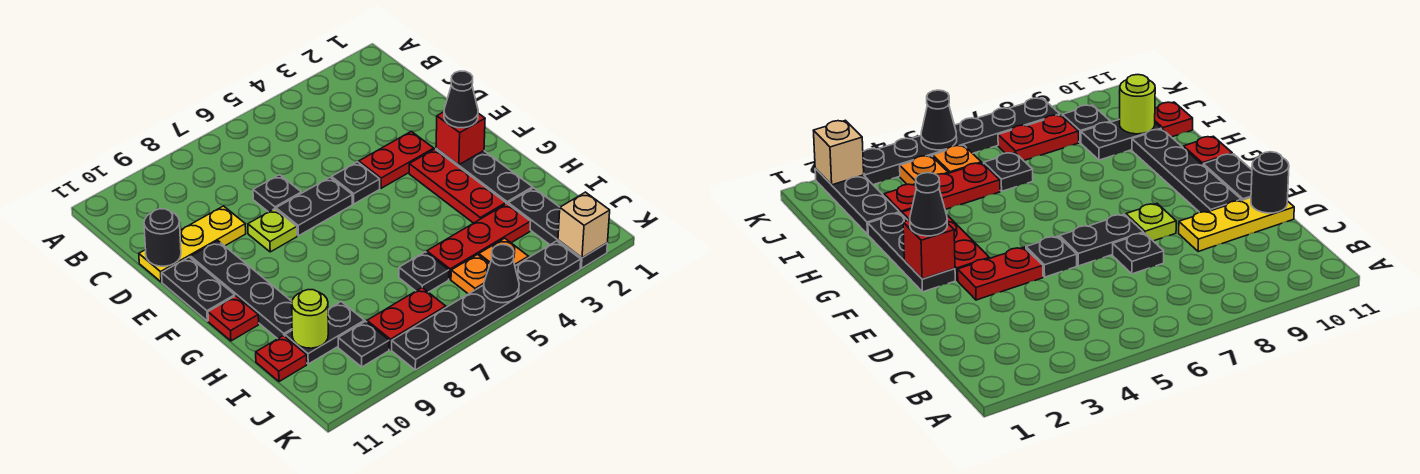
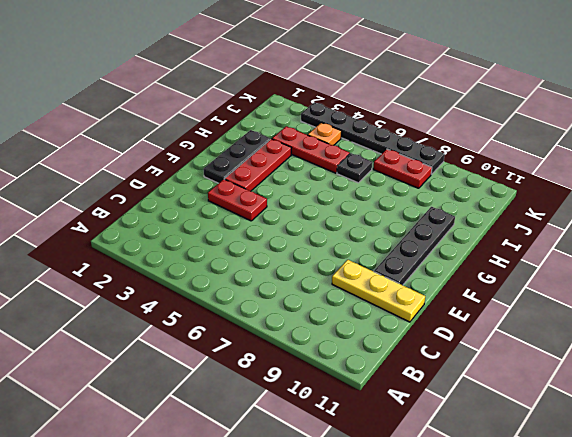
none -> black 1x1 plate [253,175,301,212]
none -> black 1x1 plate [332,162,380,204]
none -> black 1x2 plate [276,177,352,236]

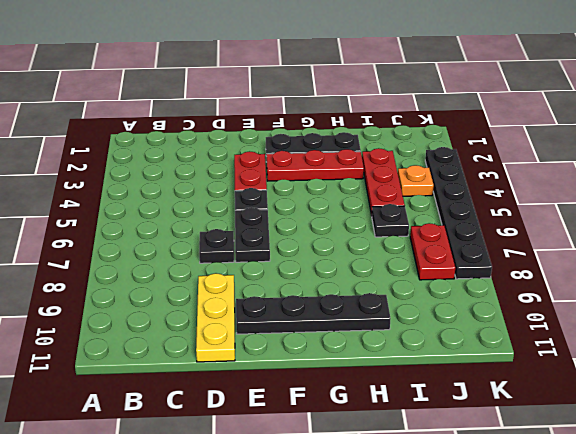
none -> lime 1x1 plate [248,209,297,252]
none -> black 1x2 plate [162,257,235,321]
none -> red 1x1 plate [208,296,259,341]

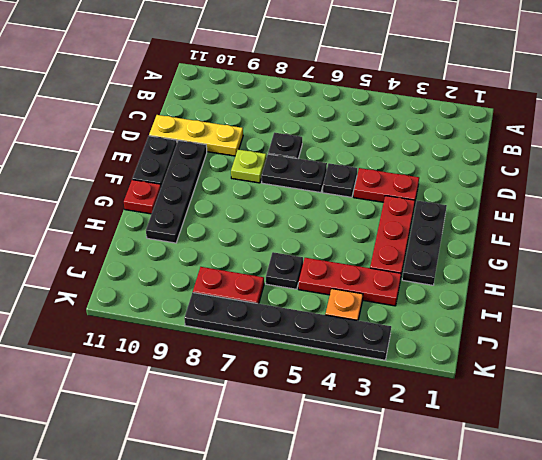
none -> black 1x3 plate [508,188,607,268]
none -> black 1x2 plate [285,302,364,364]
none -> red 1x1 plate [256,335,307,382]

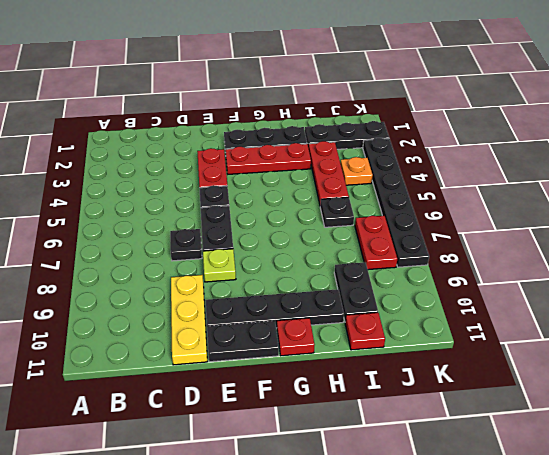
none -> orange 1x1 plate [451,255,490,294]
none -> black 1x1 plate [338,321,389,367]
none -> black 1x1 round brick [144,209,181,266]

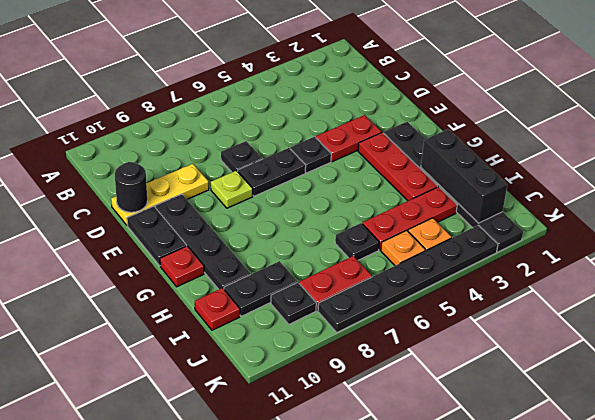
black 1x3 brick [421,129,507,223] -> none
none -> red 1x1 brick [436,112,485,165]
none -> lime 1x1 round brick [292,290,328,348]
none -> tan 1x1 brick [558,192,610,258]

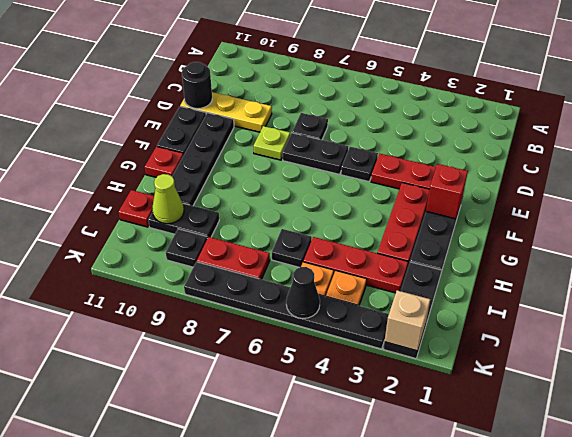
lime 1x1 cone [152,174,184,224] -> lime 1x1 round brick [292,290,328,348]
none -> black 1x1 cone [444,71,478,128]

